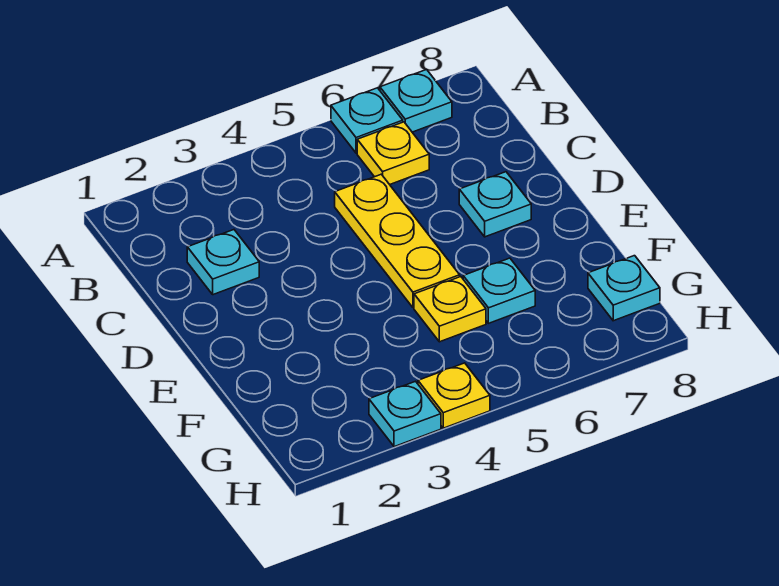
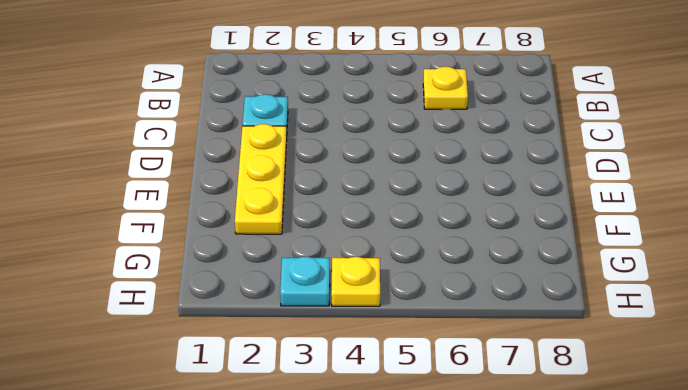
yellow 1x3 plate [235,124,287,234] -> yellow 1x3 plate moved to [335,174,460,308]
none -> cyan 1x1 plate [331,88,403,153]
none -> cyan 1x1 plate [380,70,452,132]

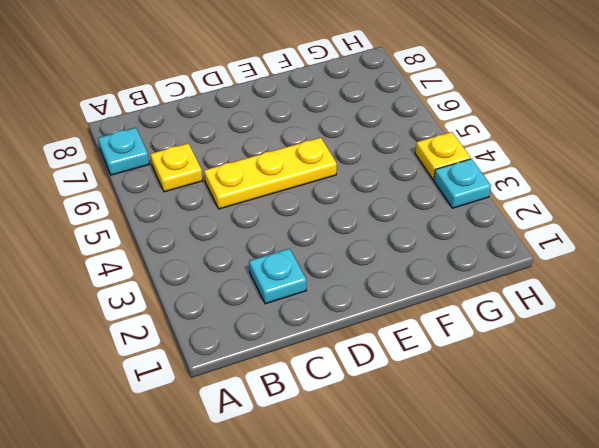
none -> cyan 1x1 plate [331,88,403,153]
none -> cyan 1x1 plate [459,172,531,237]

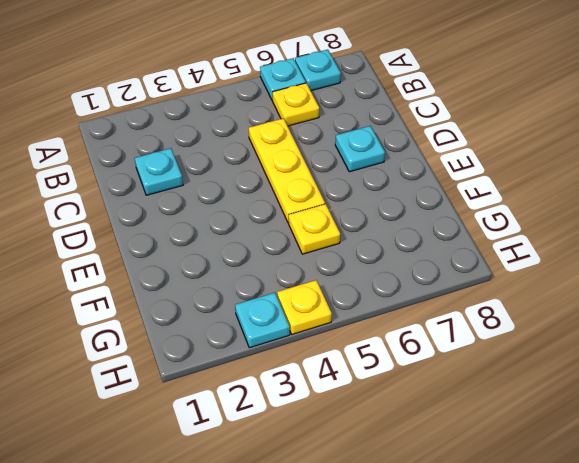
none -> cyan 1x1 plate [463,258,535,323]
none -> cyan 1x1 plate [588,256,660,321]

